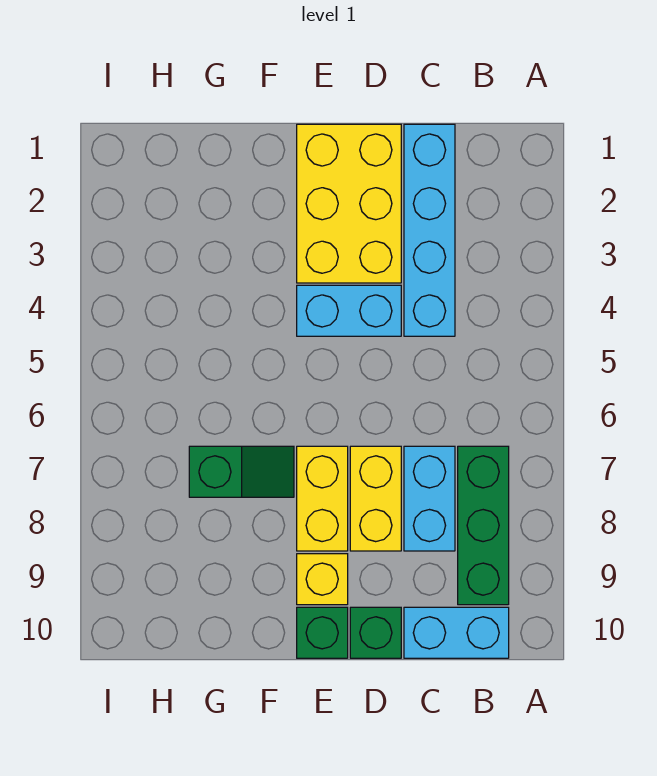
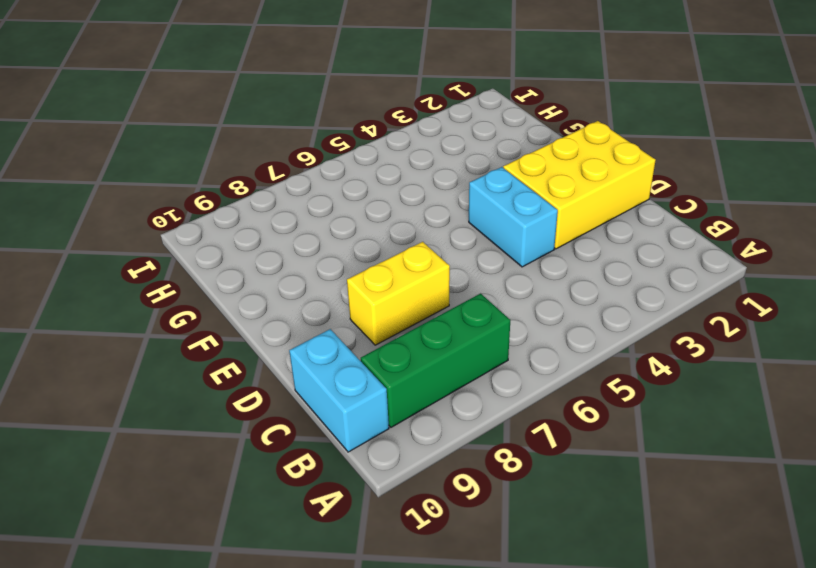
none -> cyan 1x4 brick [404,124,455,336]
none -> cyan 1x2 brick [404,446,455,551]
none -> green 1x1 brick [350,607,401,658]

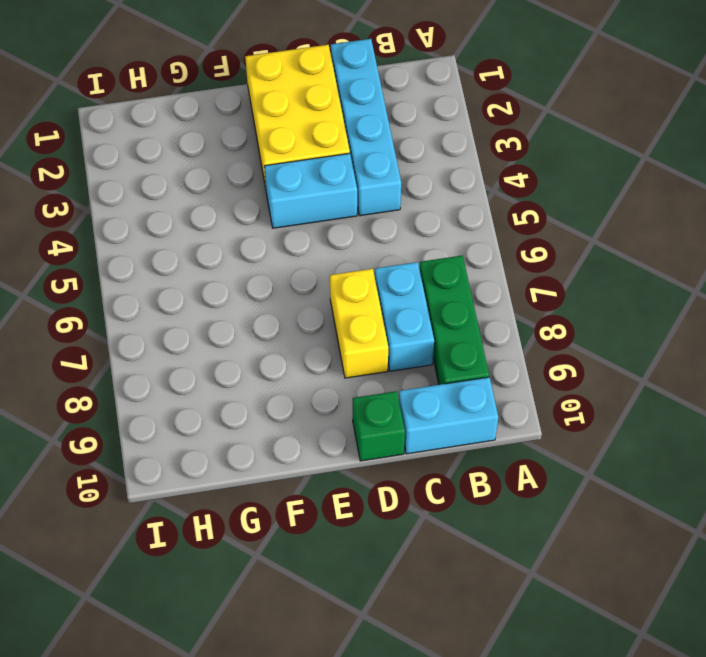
none -> yellow 1x2 brick [297,446,348,551]
none -> yellow 1x1 brick [297,554,348,605]
none -> green 1x1 brick [297,607,348,658]

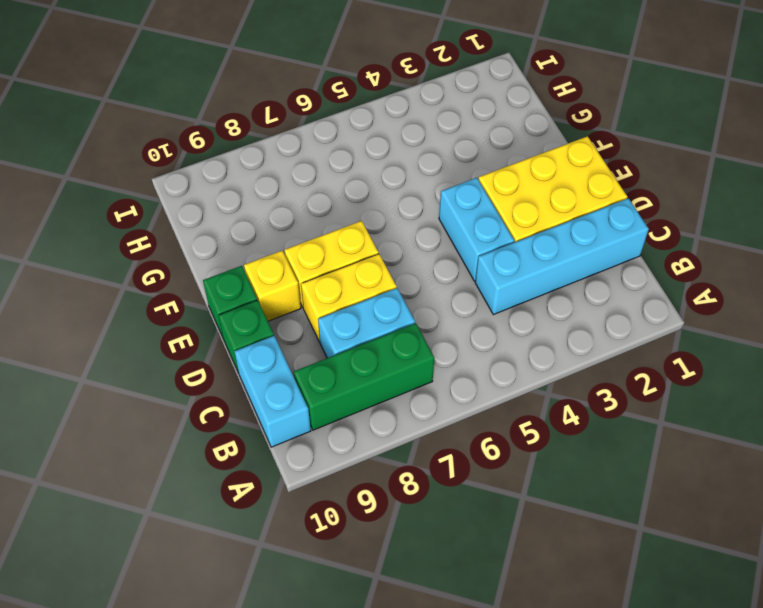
none -> green 1x2 slope [189,446,294,497]

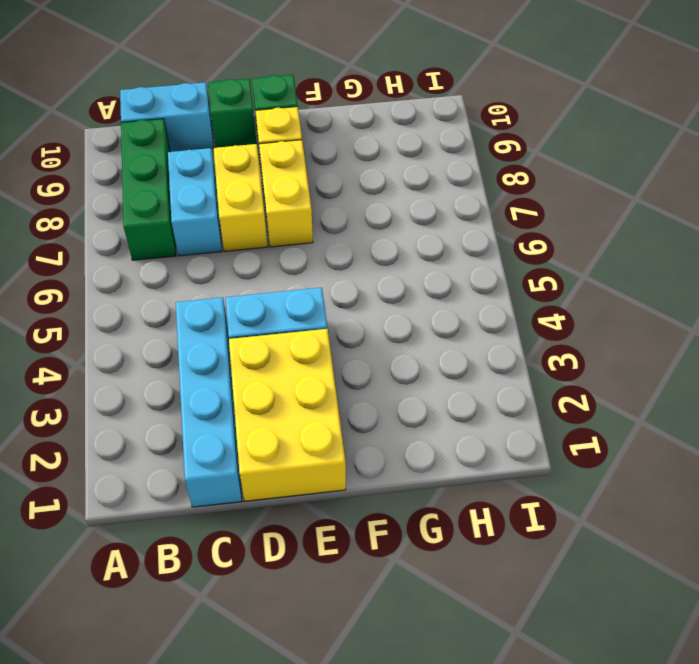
none -> green 1x2 slope [189,446,294,497]

